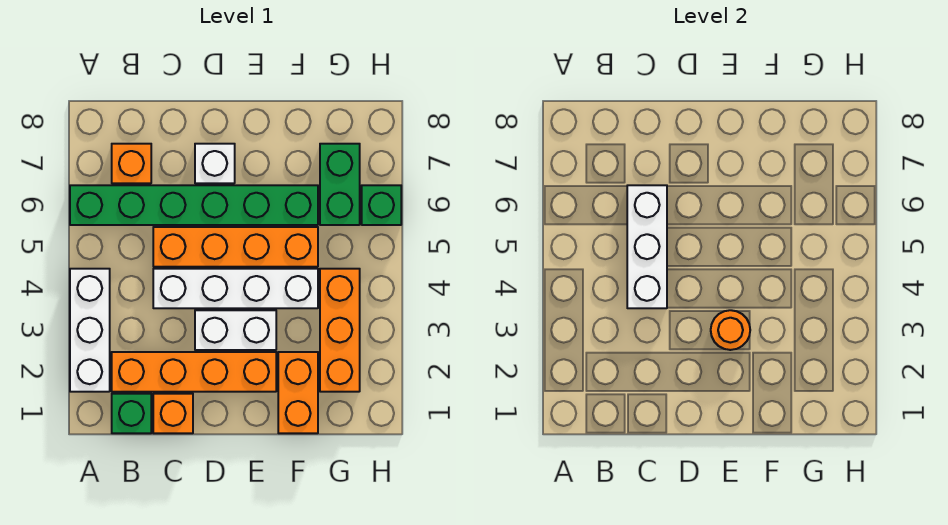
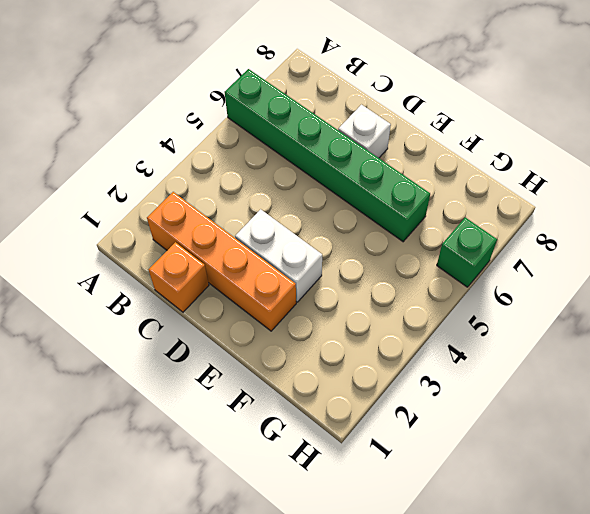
none -> white 1x3 brick [70,269,110,392]
none -> green 1x1 brick [112,394,151,433]
none -> orange 1x1 brick [112,144,151,183]

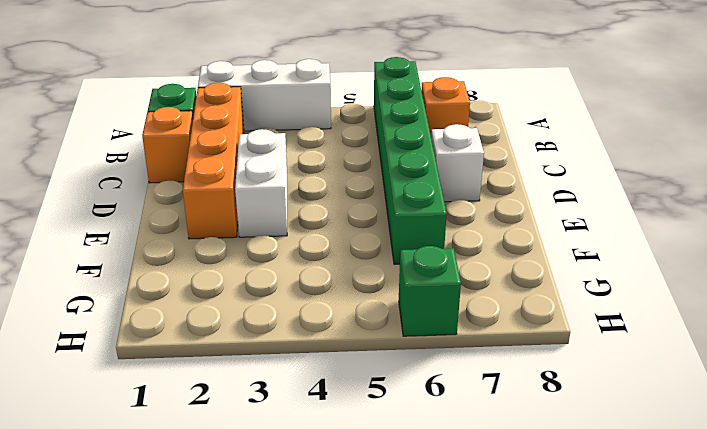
none -> white 1x4 brick [153,269,318,308]
none -> orange 1x4 brick [153,227,318,267]
none -> orange 1x2 brick [278,352,318,433]

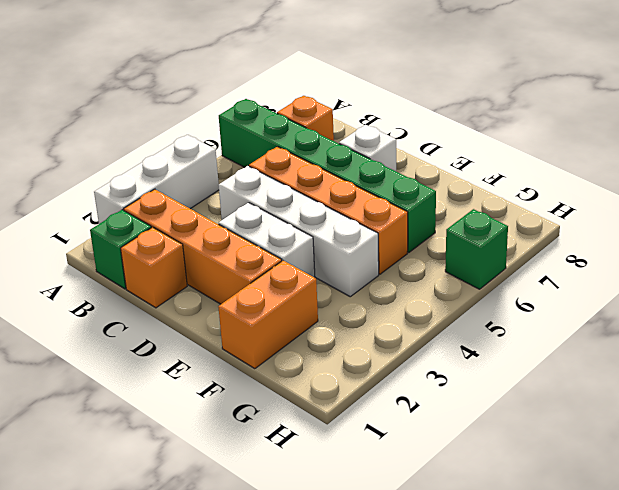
none -> orange 1x3 brick [320,269,360,392]
none -> green 1x2 brick [320,144,360,225]
none -> white 1x3 brick [627,185,667,308]

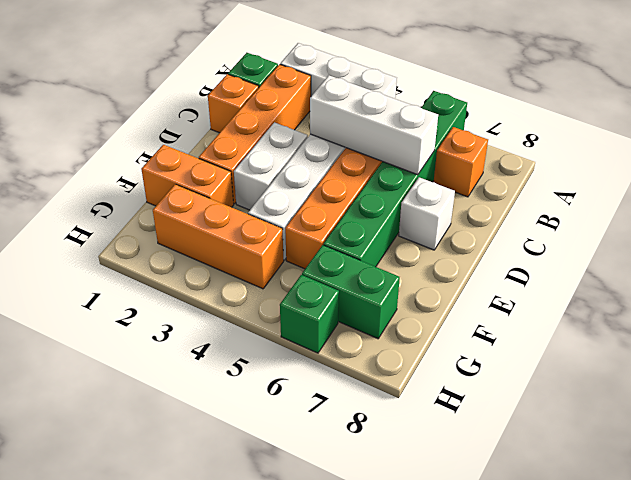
none -> orange 1x1 round brick [711,310,750,350]

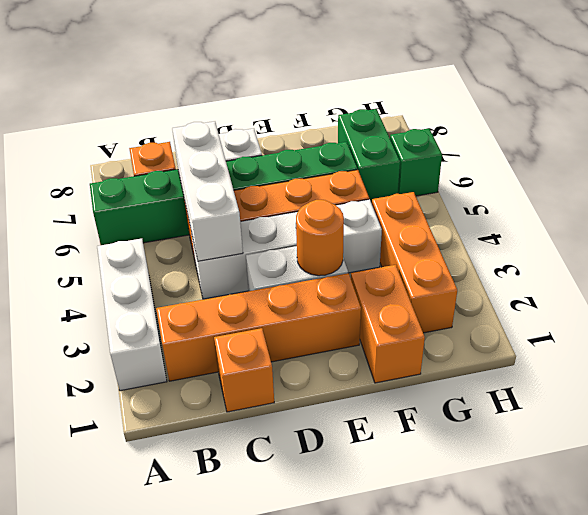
none -> green 1x1 brick [112,394,151,433]

